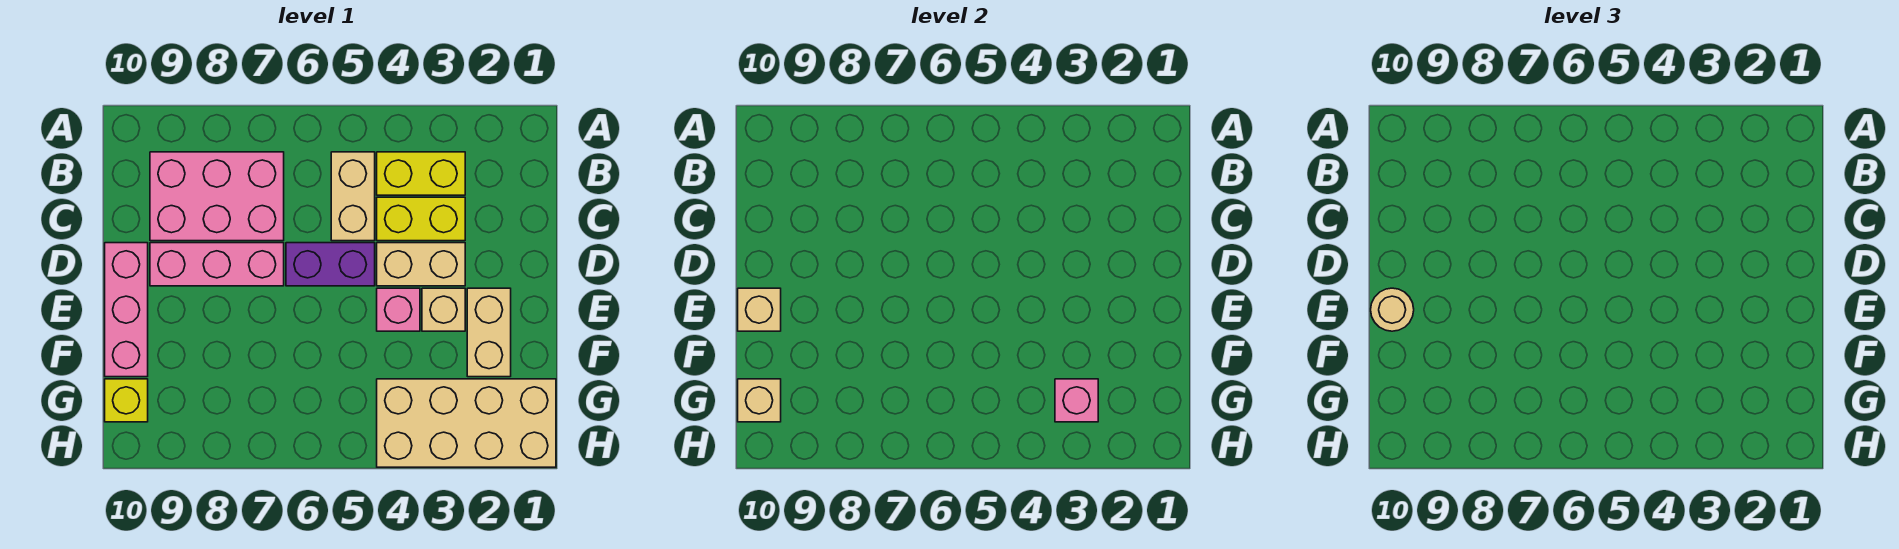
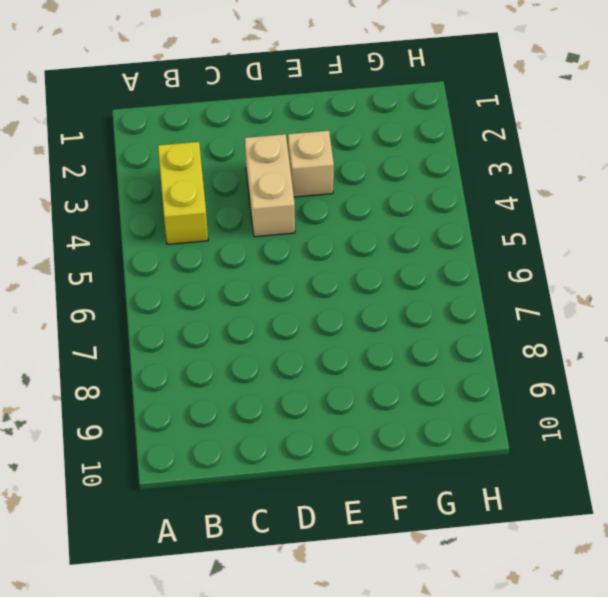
none -> tan 1x2 brick [331,152,375,241]
none -> pink 2x3 brick [150,152,284,241]
none -> yellow 1x2 brick [377,197,465,241]

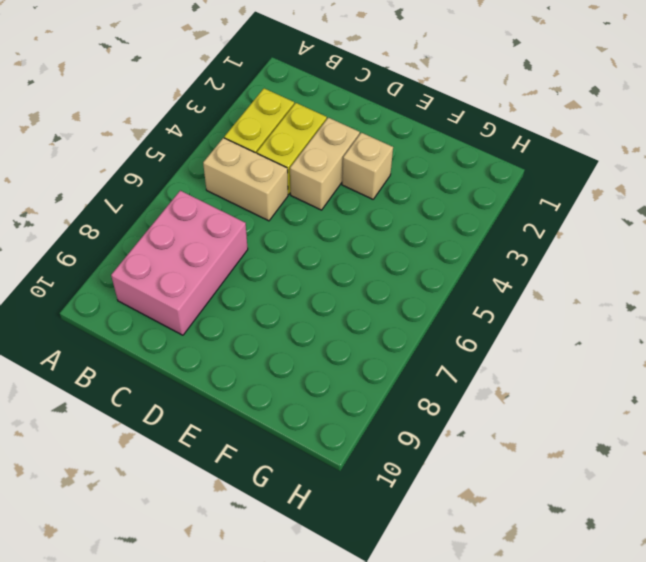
none -> purple 1x2 brick [286,243,375,286]
none -> pink 1x3 brick [150,243,284,286]
none -> pink 1x3 brick [105,243,148,377]

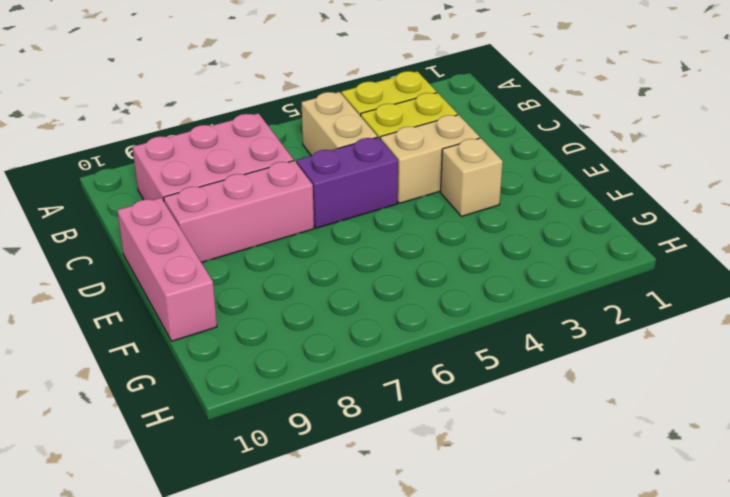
none -> tan 1x2 brick [467,288,511,377]
none -> pink 1x1 brick [377,288,420,331]
none -> tan 2x4 brick [377,379,556,467]

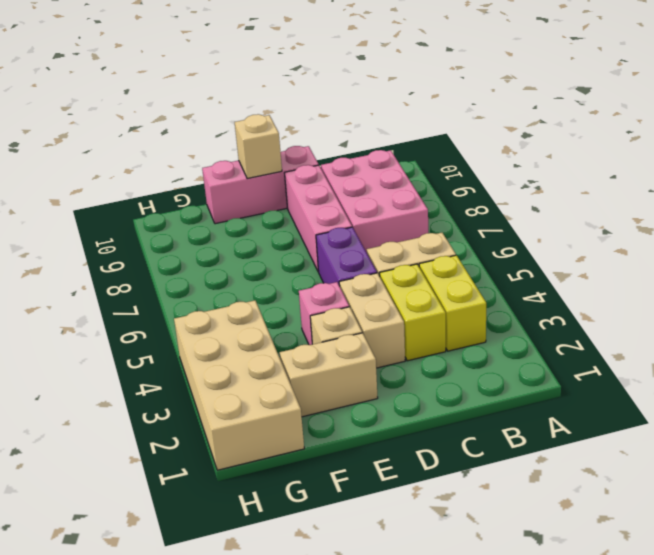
none -> yellow 1x1 brick [105,379,148,422]
none -> pink 1x1 brick [1055,379,1098,422]
none -> tan 1x1 brick [738,379,781,422]

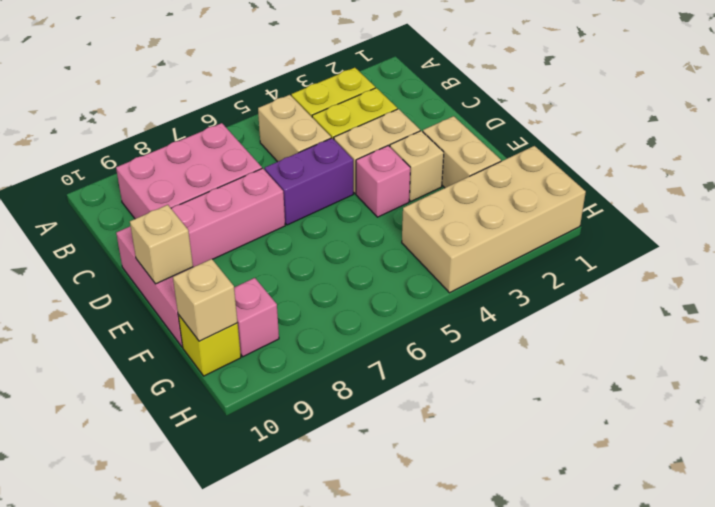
pink 1x1 brick [234,278,279,357] -> pink 1x1 brick moved to [1055,379,1098,422]
none -> tan 1x1 round brick [1371,288,1414,331]

